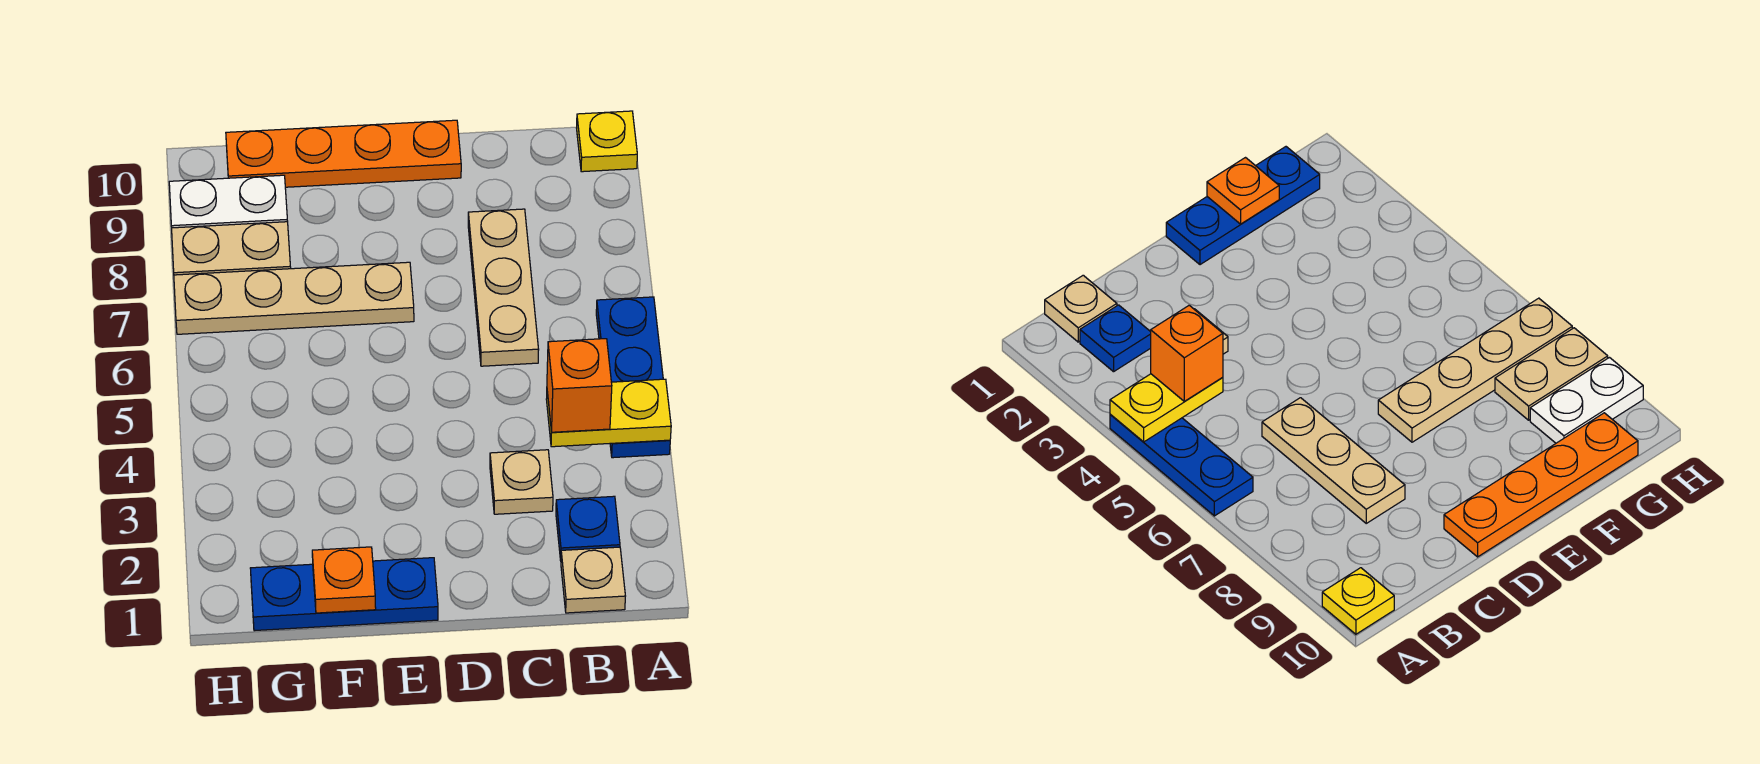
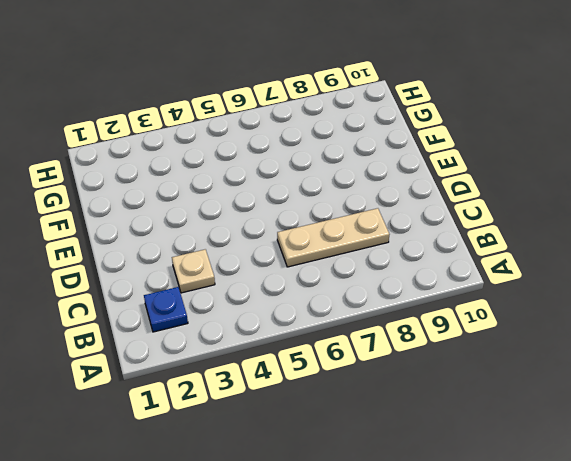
none -> blue 1x3 plate [596,297,670,458]
none -> yellow 1x1 plate [577,111,637,172]
none -> tan 1x1 plate [561,547,625,613]

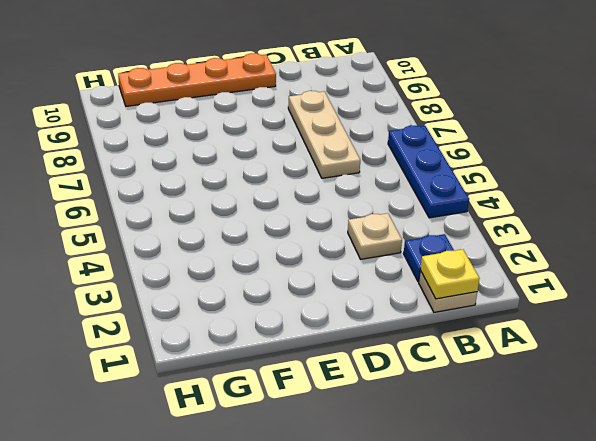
yellow 1x1 plate [420,249,480,299] -> yellow 1x1 plate moved to [577,111,637,172]
none -> blue 1x3 plate [250,558,438,631]
none -> tan 1x4 plate [174,262,414,334]
none -> tan 1x2 plate [172,222,291,275]

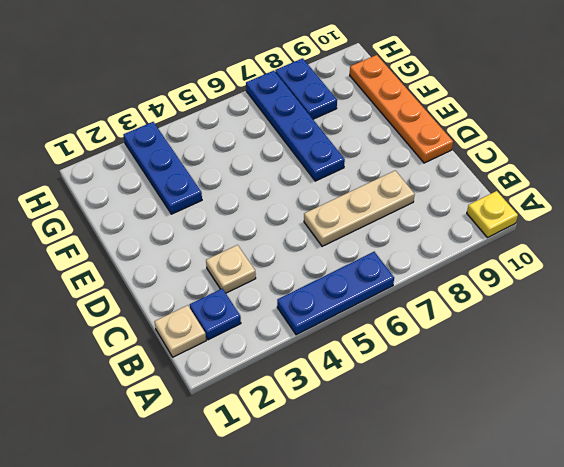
blue 1x4 plate [246,71,345,181] -> tan 1x4 plate [174,262,414,334]
blue 1x3 plate [123,122,202,214] -> blue 1x3 plate moved to [250,558,438,631]
blue 1x2 plate [275,58,337,119] -> tan 1x2 plate [172,222,291,275]
none -> white 1x2 plate [169,175,288,228]
none -> yellow 1x2 plate [546,379,671,447]
none -> orange 1x1 plate [312,547,376,613]

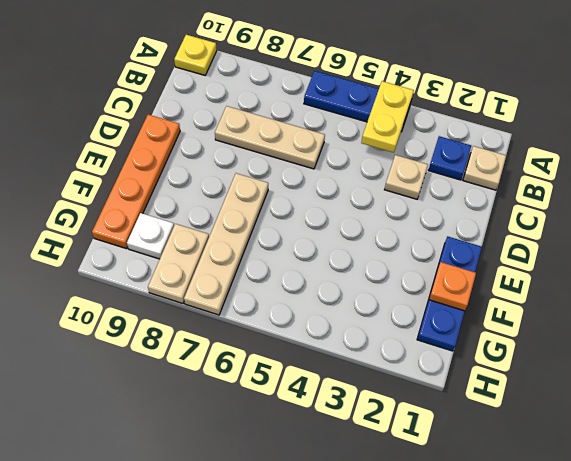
white 1x1 plate [127,213,174,259] -> white 1x2 plate [169,175,288,228]
none -> orange 1x1 brick [547,339,612,432]

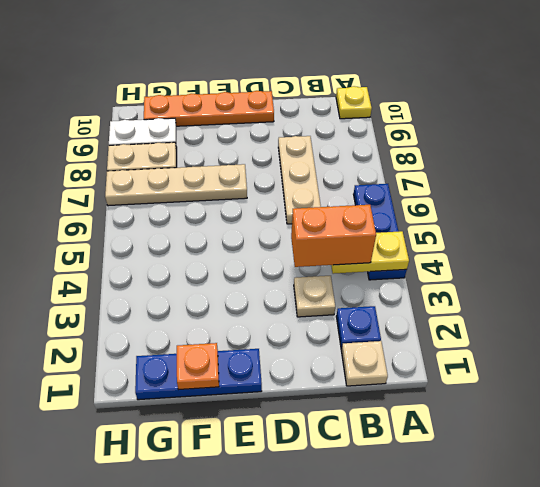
orange 1x2 brick [291,205,376,267] -> orange 1x1 brick [547,339,612,432]

